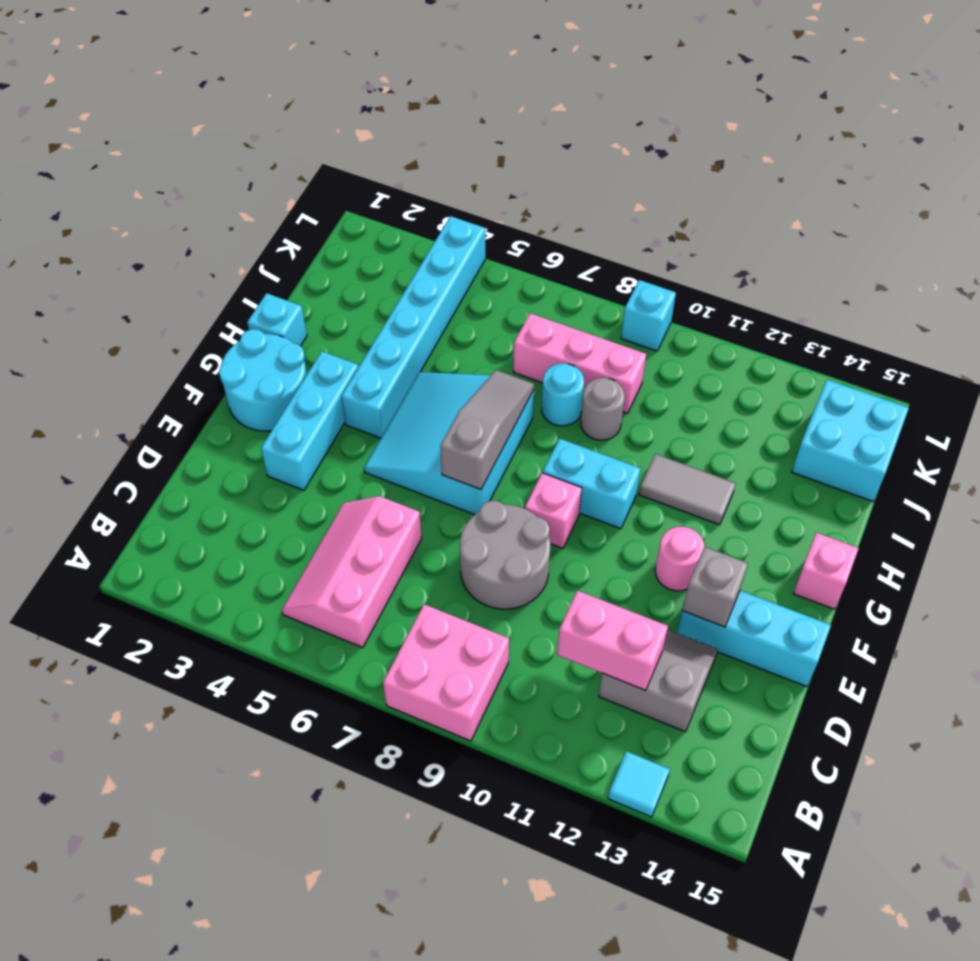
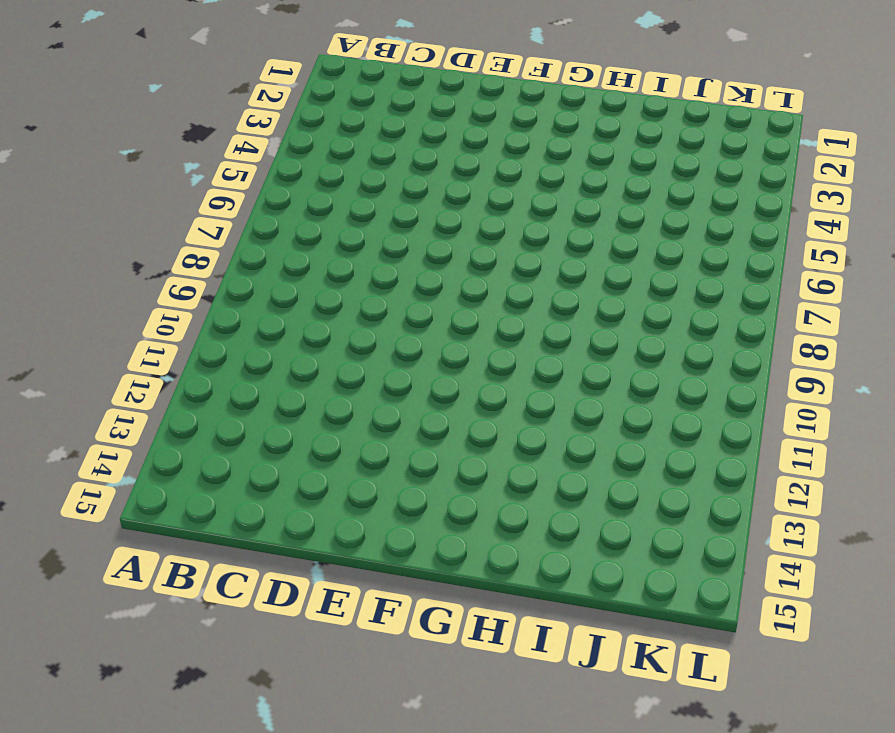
none -> pink 2x2 brick [383,604,509,741]
none -> cyan 1x1 tile [608,751,670,817]
none -> pink 2x3 slope [282,496,422,648]

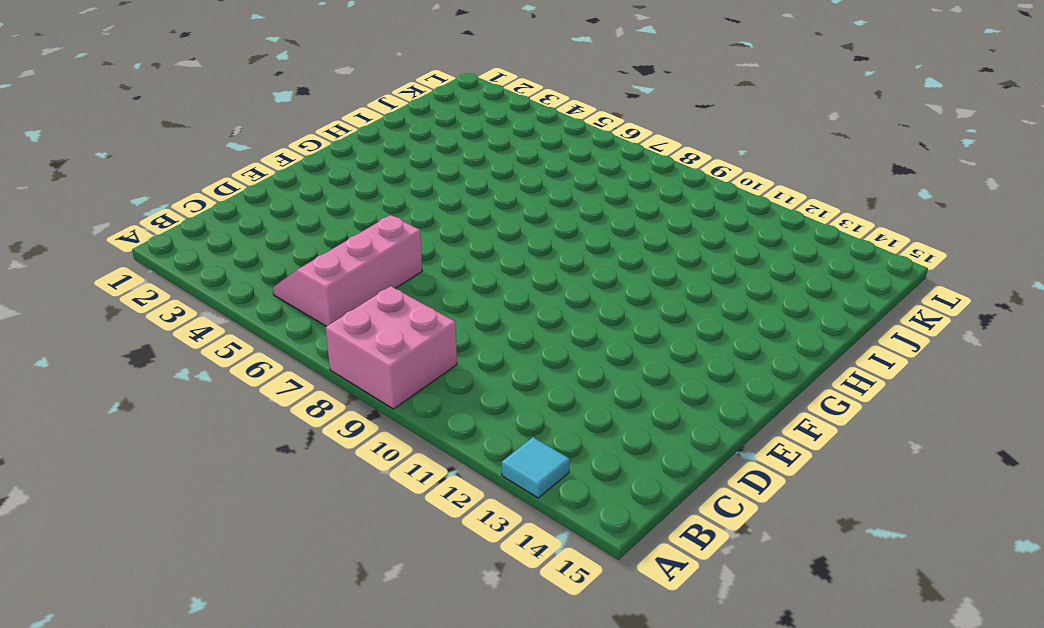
none -> grey 2x2 slope [599,630,718,732]
none -> grey 2x2 round brick [460,500,551,609]
none -> cyan 1x3 brick [261,351,358,490]

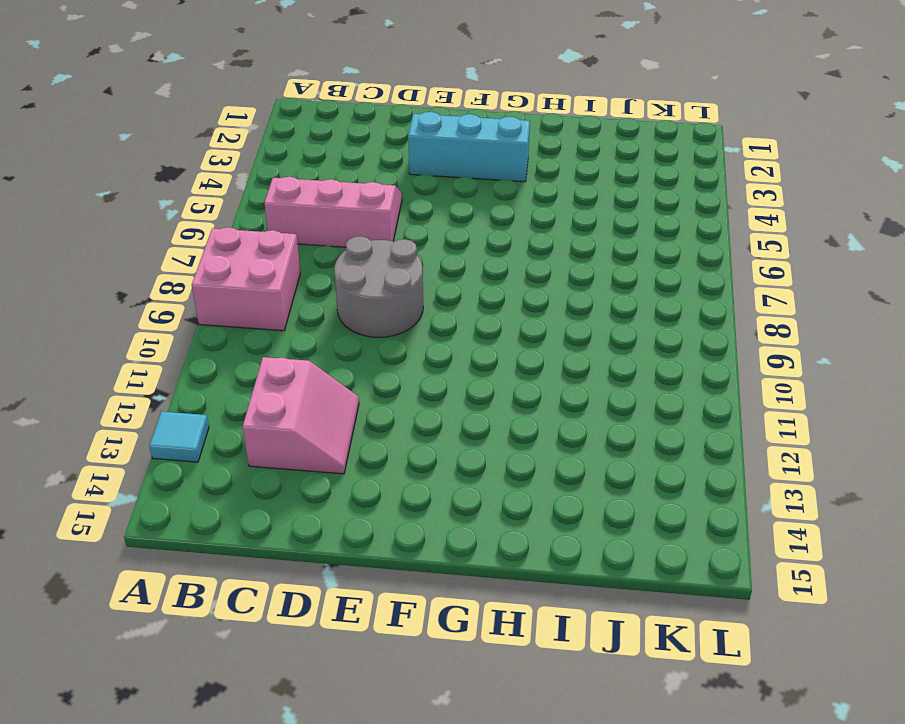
pink 2x2 slope [243,357,359,474] -> grey 2x2 slope [599,630,718,732]
none -> cyan 1x3 brick [677,590,831,687]
none -> cyan 2x2 round brick [219,329,307,431]
none -> cyan 3x3 slope [364,372,534,515]

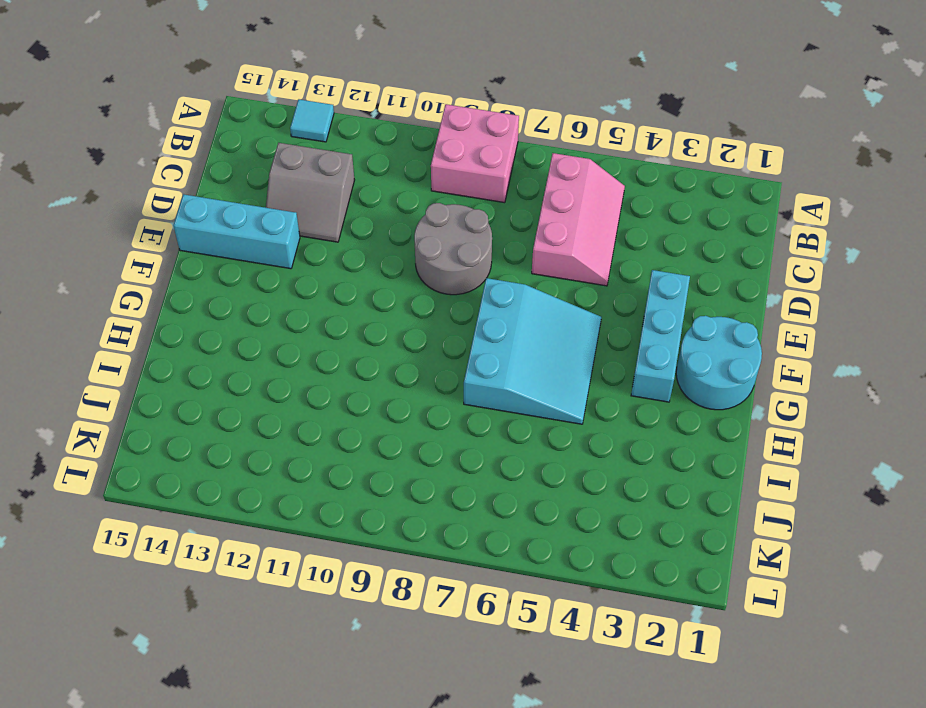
none -> pink 1x1 brick [525,473,582,548]
none -> pink 1x1 round brick [655,527,705,591]
none -> cyan 1x6 brick [341,216,485,438]

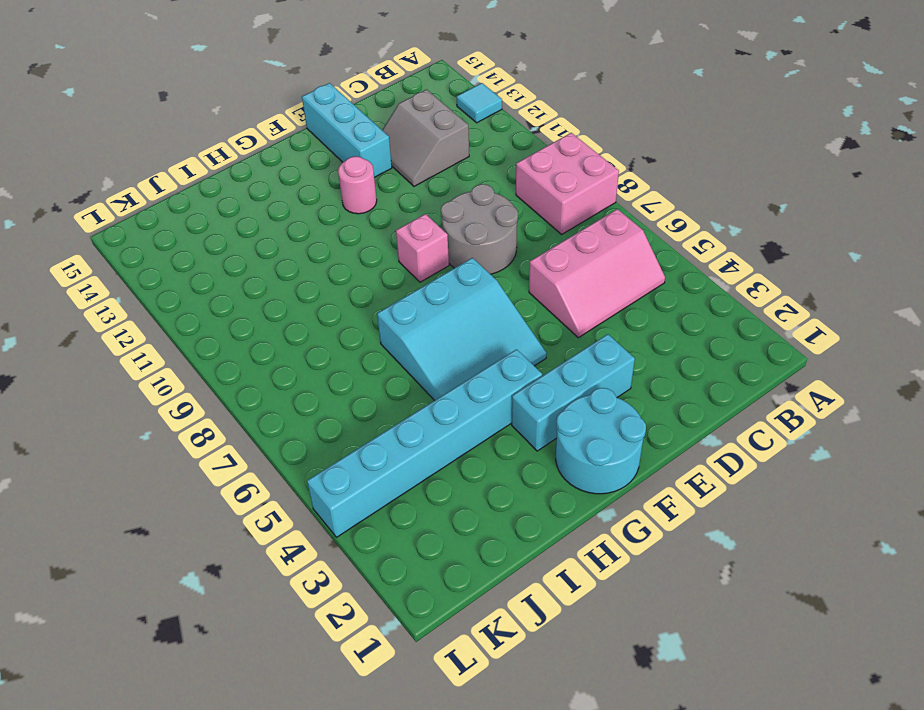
none -> cyan 1x2 brick [543,438,641,529]
none -> pink 1x1 brick [793,533,859,609]
none -> cyan 1x1 brick [247,293,307,346]

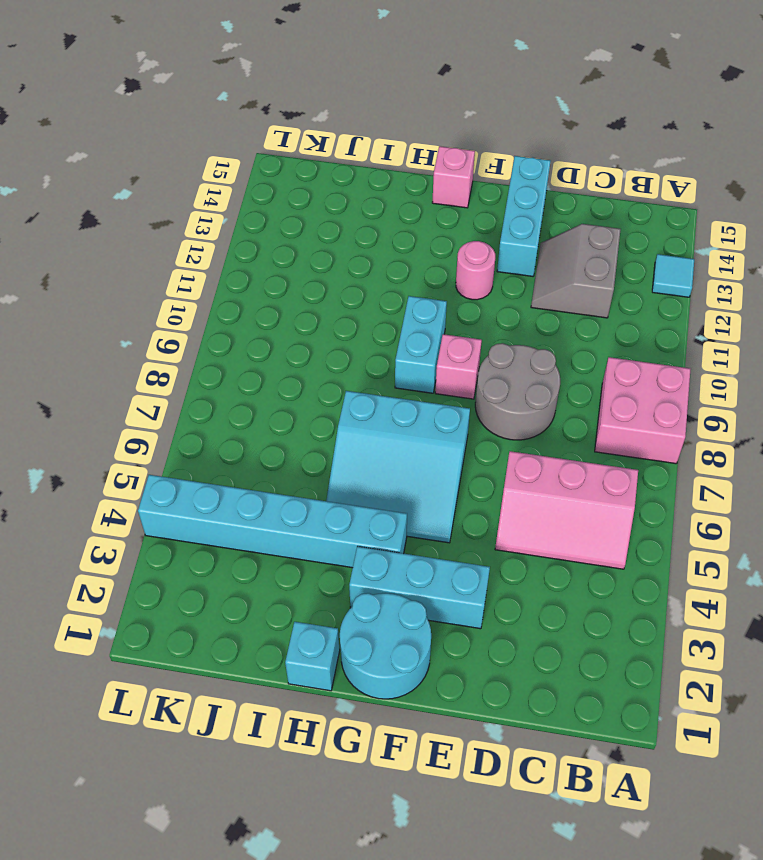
none -> grey 1x2 tile [639,454,736,525]
none -> cyan 1x1 round brick [542,363,584,426]
none -> grey 1x1 round brick [581,378,625,440]

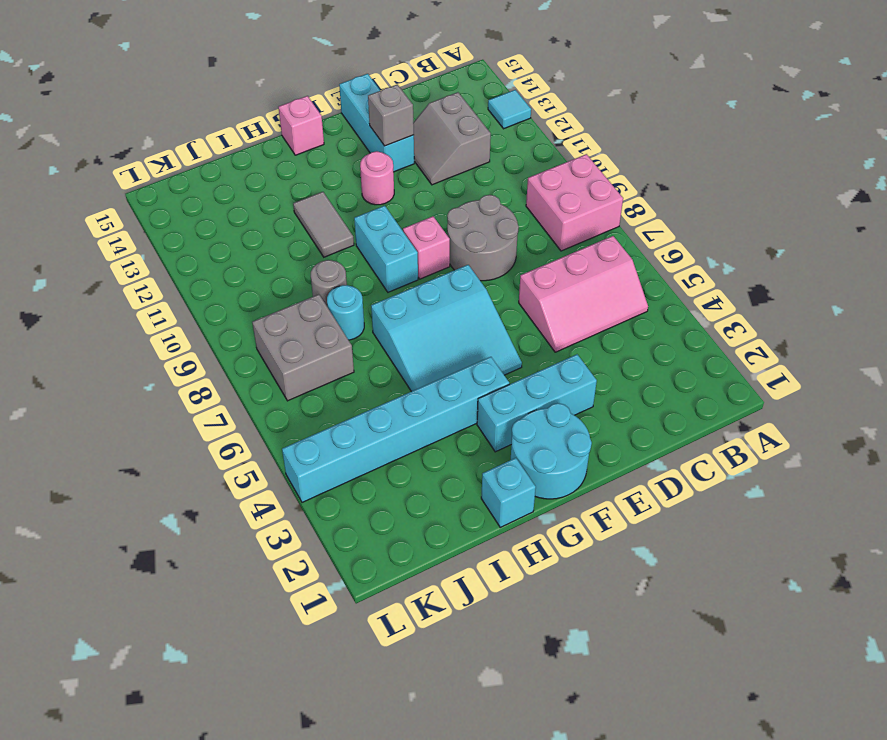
grey 2x2 brick [252,294,354,401] -> pink 1x3 brick [513,313,646,413]
none -> cyan 2x2 brick [792,380,909,501]
none -> cyan 1x1 brick [621,280,676,351]
none -> pink 1x2 brick [557,591,668,691]

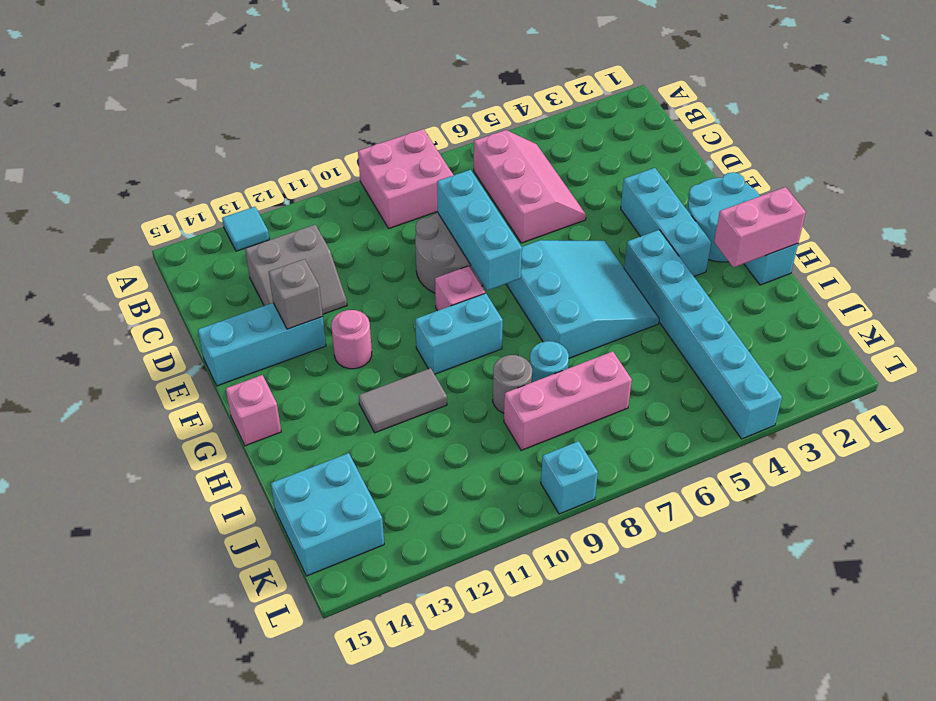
cyan 1x3 brick [437,170,522,291] -> none
pink 1x2 brick [714,187,806,267] -> pink 1x2 brick moved to [557,591,668,691]
none -> grey 1x3 slope [440,370,534,490]

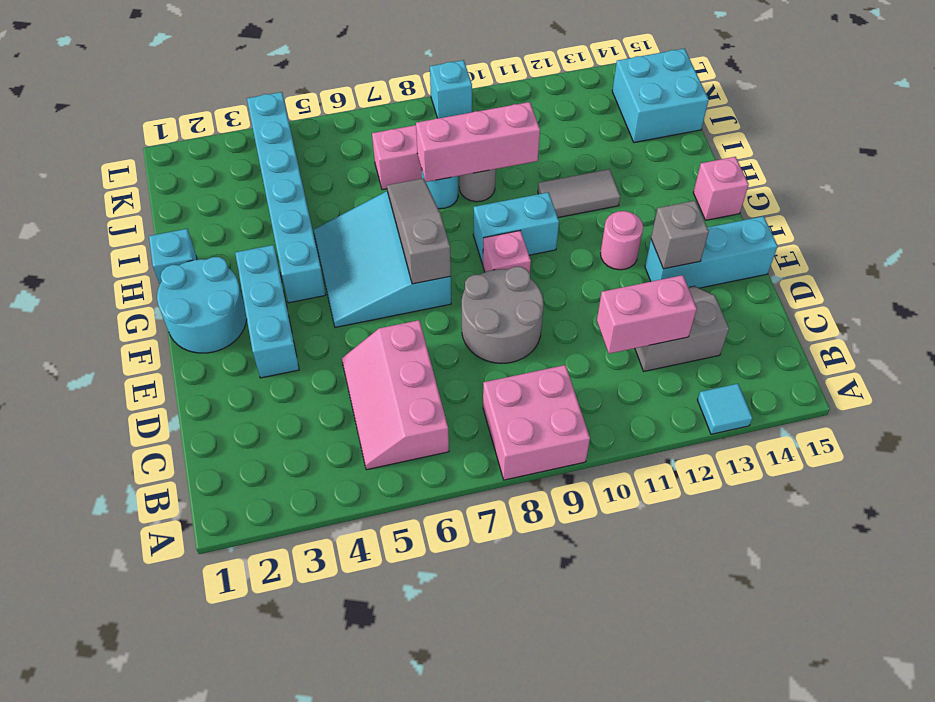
pink 1x3 brick [416,102,540,182] -> none

